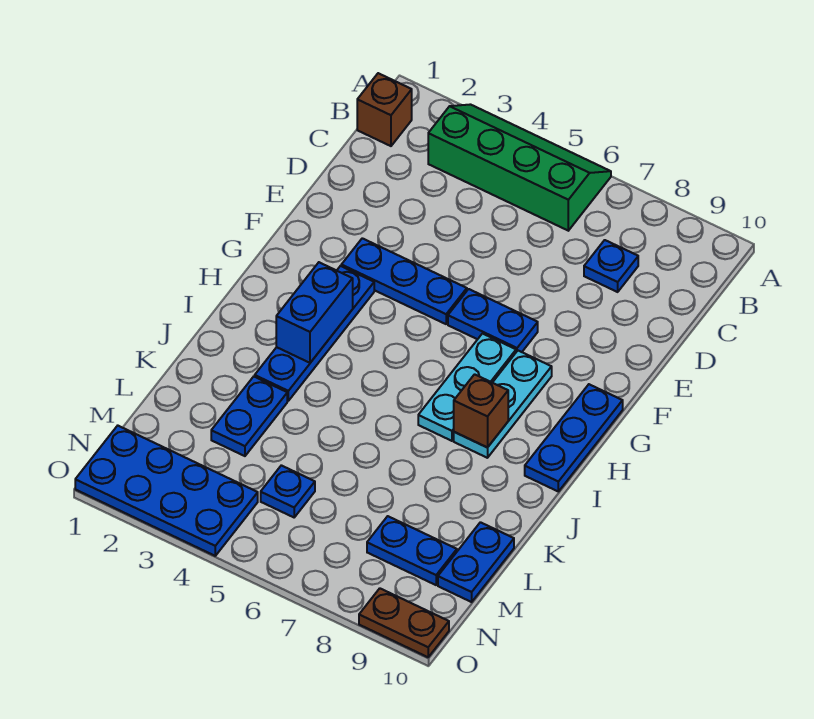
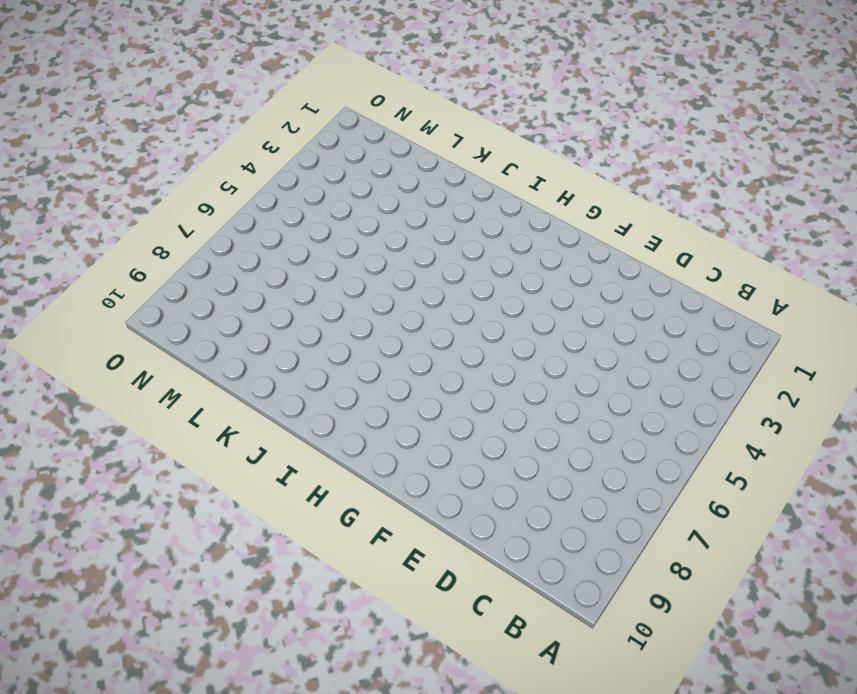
none -> green 2x4 slope [428,104,611,231]
none -> brown 1x1 brick [357,73,412,146]
none -> blue 1x1 plate [584,240,638,292]

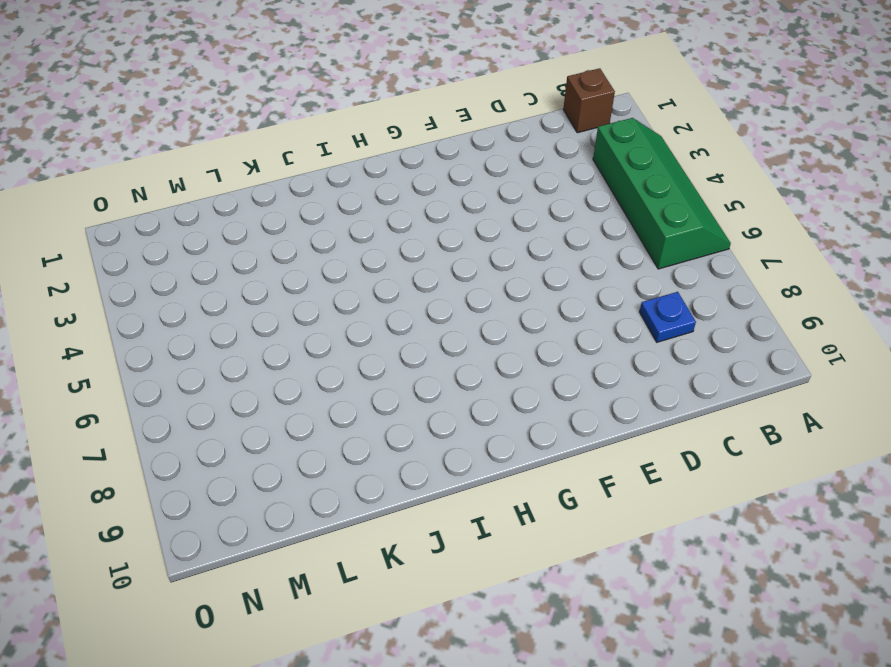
none -> blue 1x3 plate [341,238,467,324]
none -> blue 1x2 plate [448,289,538,352]
none -> blue 1x4 plate [255,266,374,401]

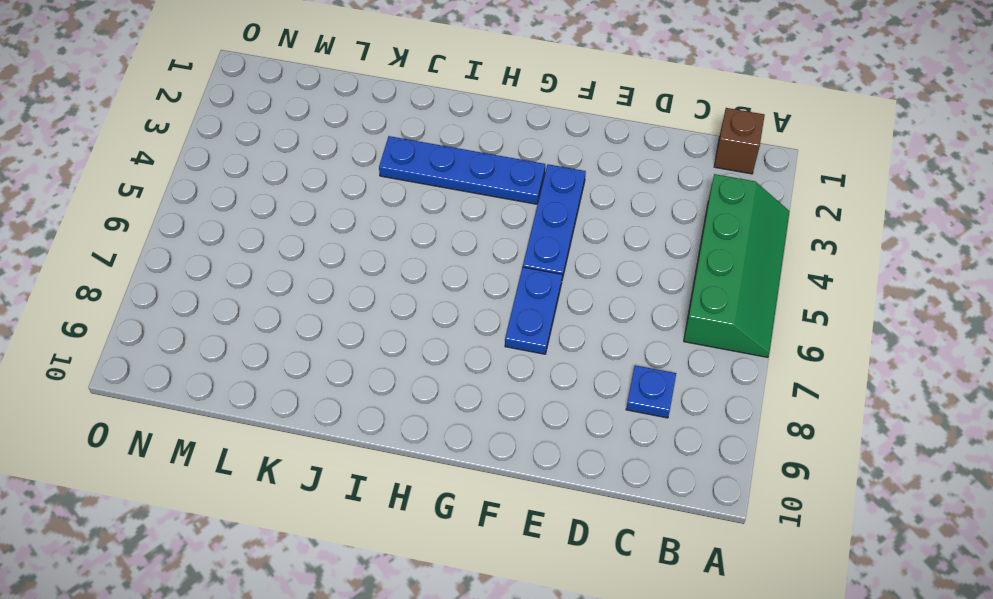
none -> cyan 1x3 plate [418,334,516,441]
none -> cyan 1x3 plate [454,351,552,458]
none -> blue 1x3 plate [525,384,623,491]

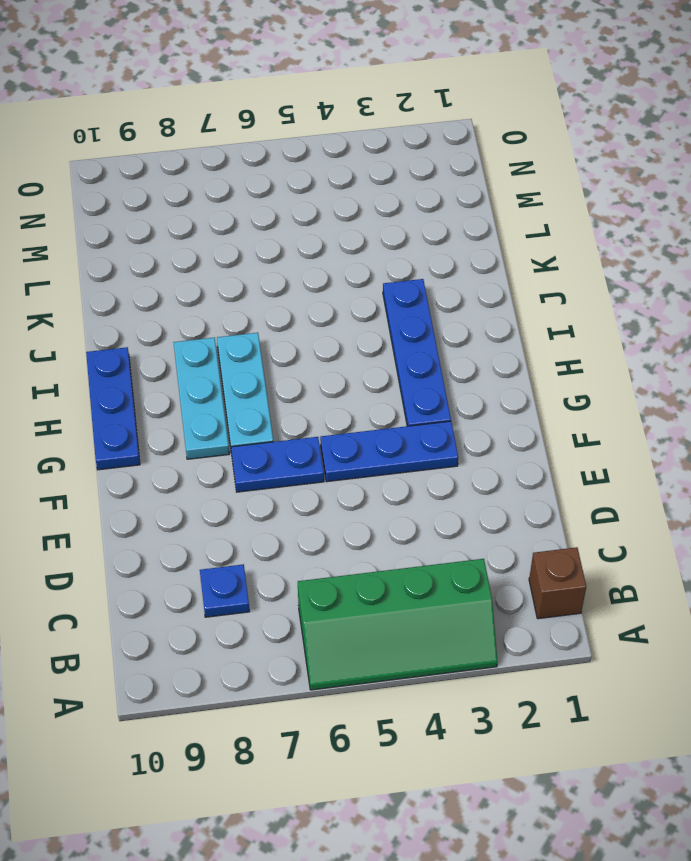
none -> blue 1x2 plate [211,377,287,456]
none -> blue 1x2 plate [438,522,514,602]
none -> blue 1x1 plate [261,465,315,517]

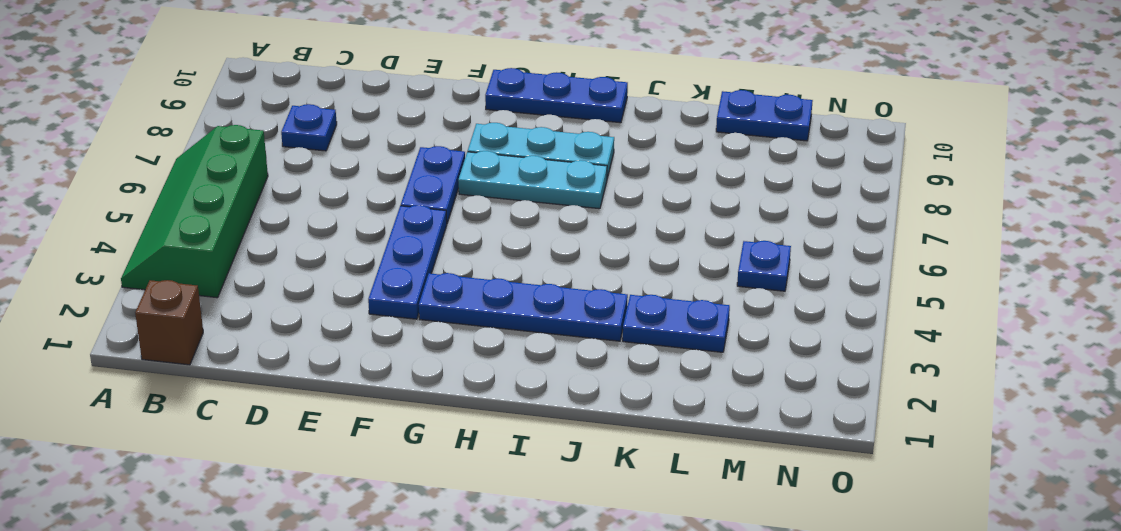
none -> blue 1x2 plate [367,516,457,585]
none -> blue 2x4 plate [75,426,258,556]
none -> brown 1x2 plate [359,588,449,657]

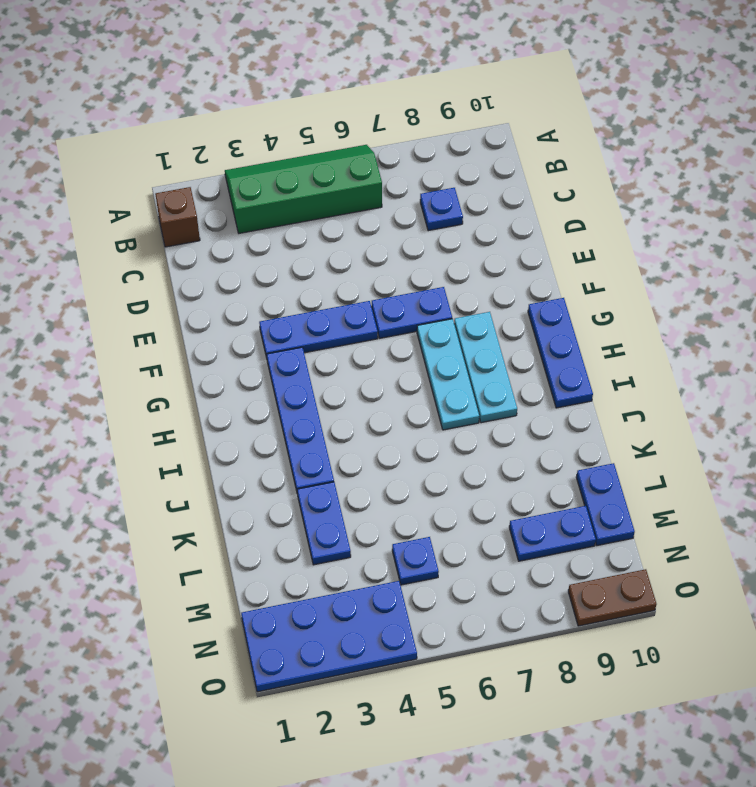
none -> blue 1x2 brick [276,262,353,363]
none -> brown 1x1 brick [454,374,508,448]

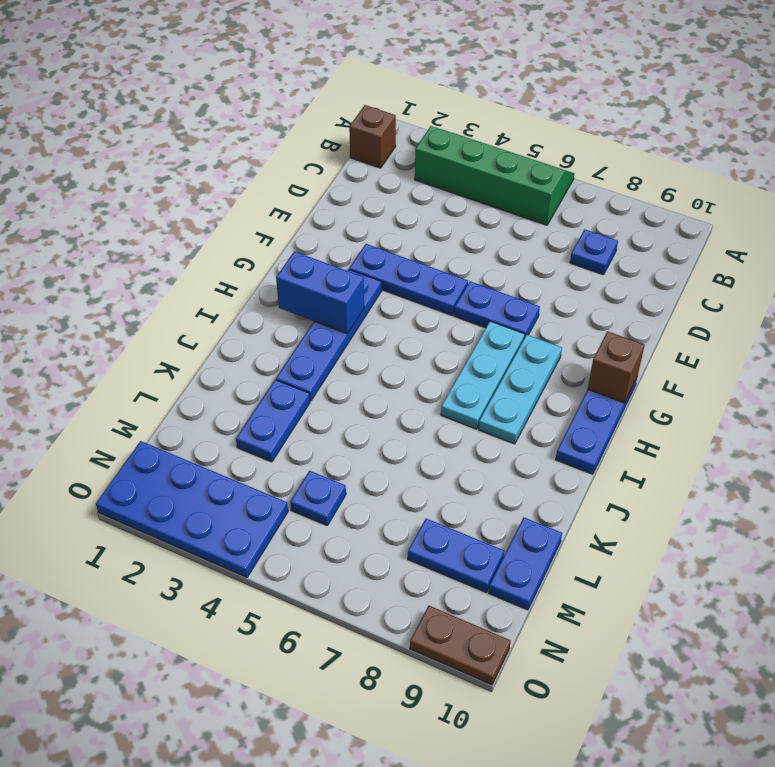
brown 1x1 brick [588,331,645,403] -> brown 1x1 brick moved to [454,374,508,448]
blue 1x2 brick [276,251,364,334] -> blue 1x2 brick turned to [276,262,353,363]

